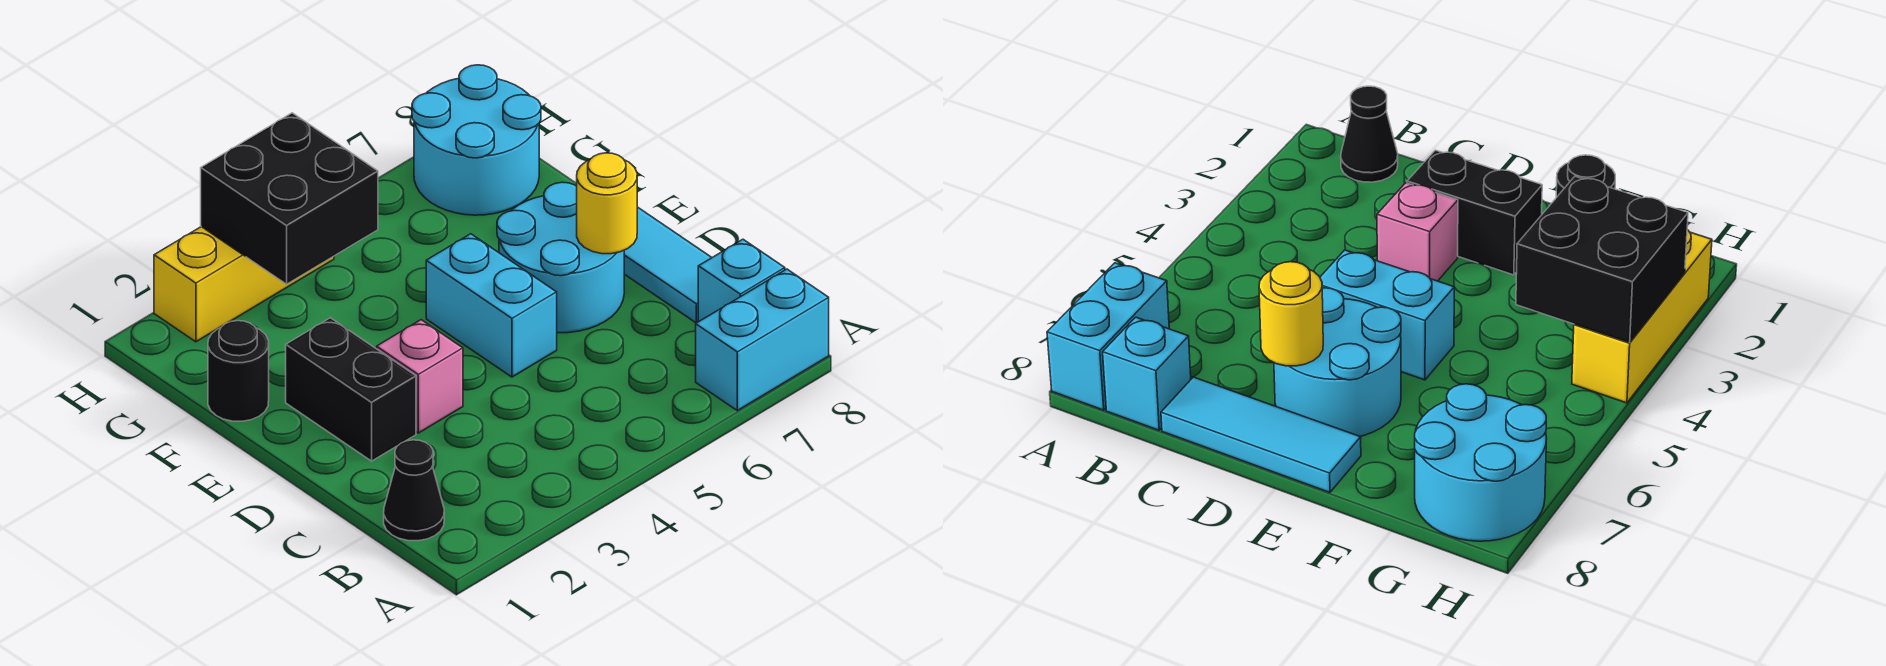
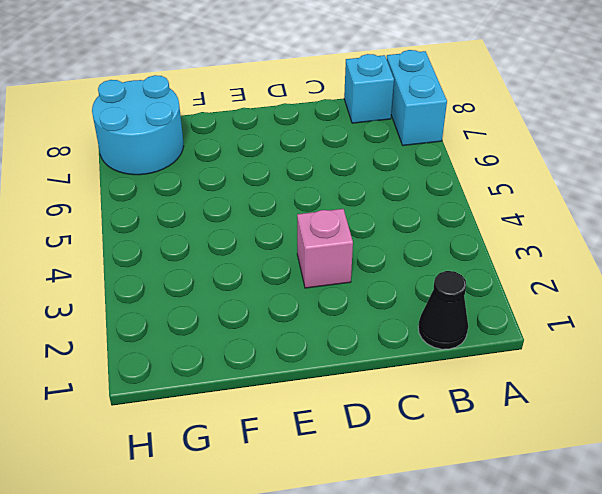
none -> cyan 1x3 tile [624,207,712,323]
none -> black 1x2 brick [286,318,416,461]
none -> cyan 1x2 brick [426,234,557,377]

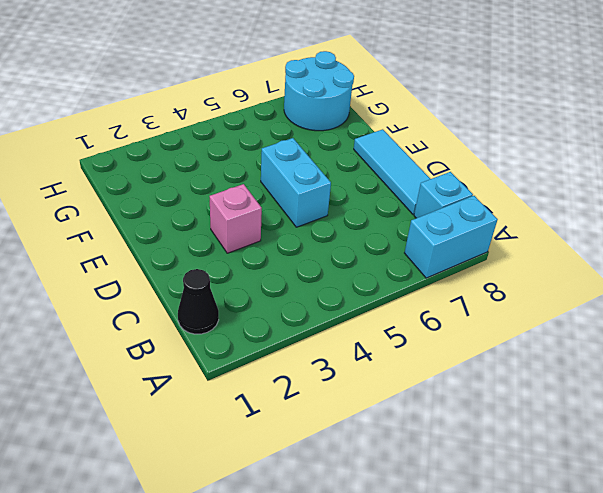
none -> black 1x2 brick [286,318,416,461]
none -> cyan 2x2 round brick [497,182,624,333]
none -> black 1x1 round brick [208,321,269,421]

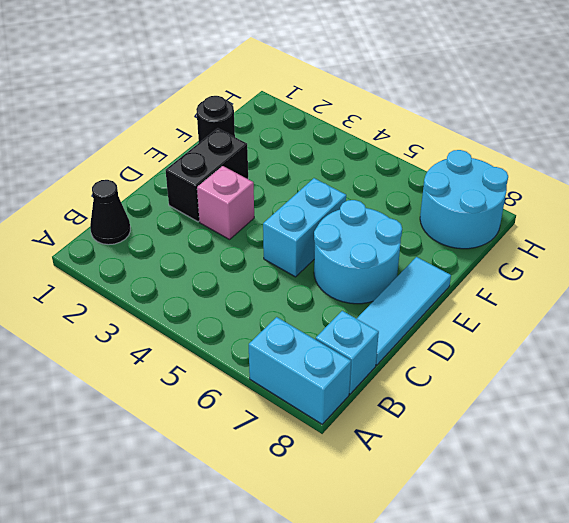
none -> yellow 1x3 brick [154,227,334,342]
none -> yellow 1x1 round brick [577,153,637,254]
none -> black 2x2 brick [201,113,378,284]

